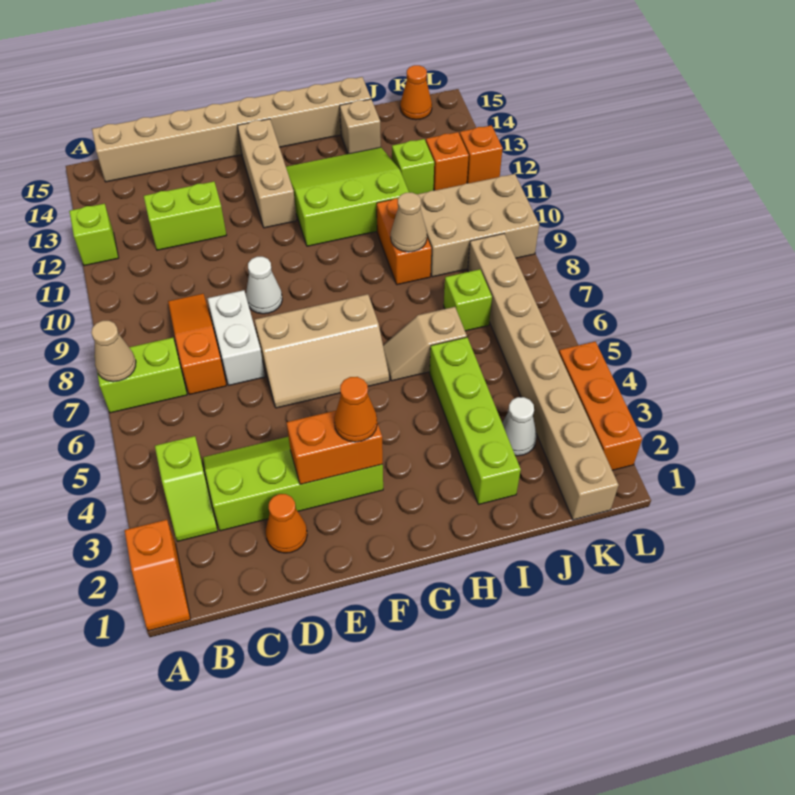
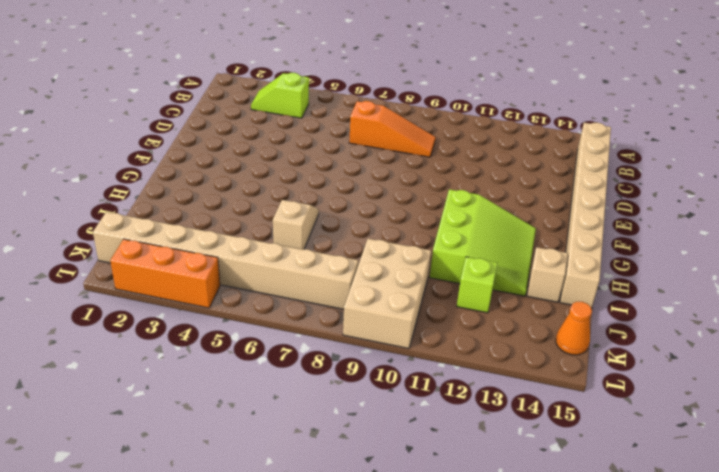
none -> orange 1x2 slope [125,520,191,631]
none -> lime 1x2 brick [94,338,187,413]
none -> lime 1x1 brick [69,204,118,266]
none -> lime 2x4 slope [203,437,383,531]

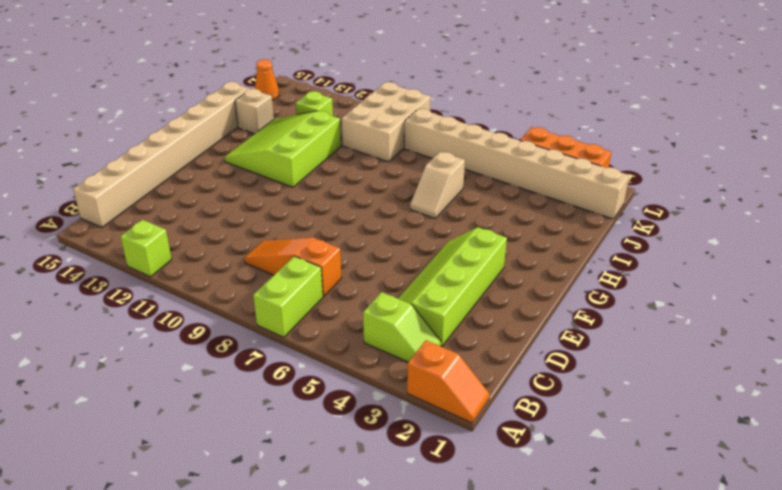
none -> lime 1x2 brick [144,182,227,250]
none -> orange 1x1 cone [266,494,307,553]
none -> white 1x2 brick [208,290,265,385]
none -> tan 2x3 slope [255,294,389,408]

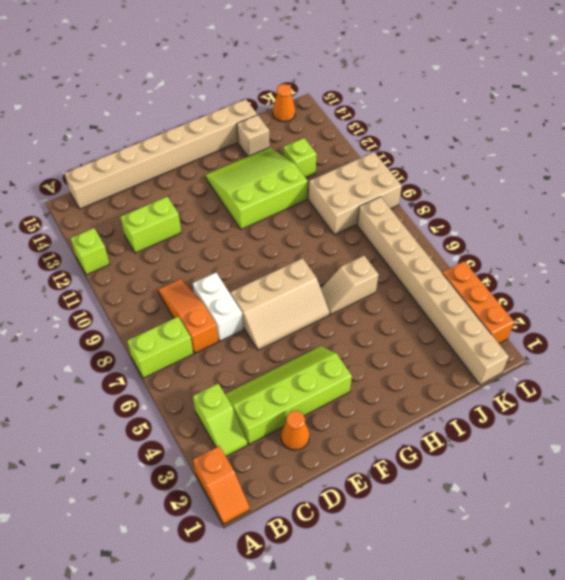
none -> white 1x1 cone [246,257,282,314]
none -> tan 1x3 brick [237,119,297,228]
none -> lime 1x4 brick [430,337,521,505]
none -> orange 1x2 brick [377,198,431,285]

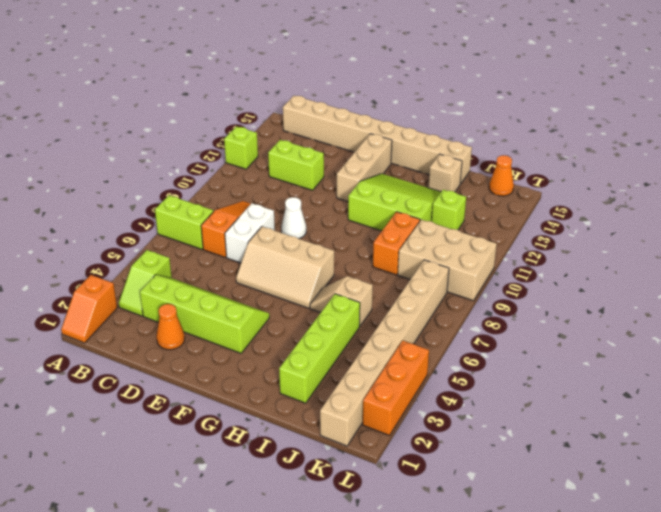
none -> white 1x1 cone [502,397,537,456]
none -> lime 1x1 brick [444,269,492,331]
none -> orange 1x1 brick [426,132,469,191]
none -> orange 1x1 brick [460,125,503,183]

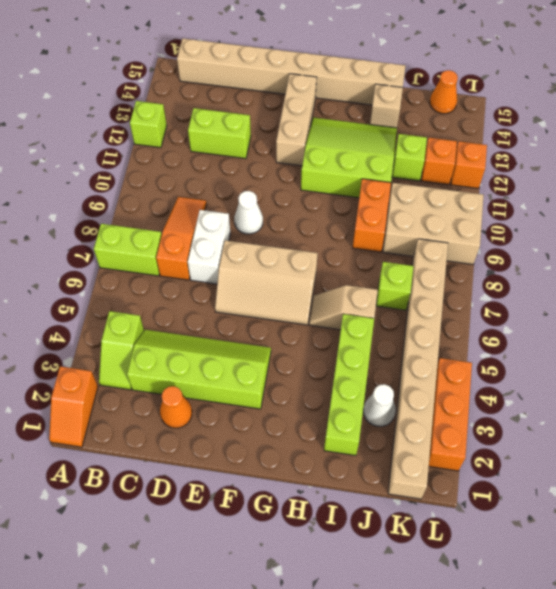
none -> tan 1x1 cone [91,321,136,382]
none -> orange 1x2 brick [286,411,383,485]
none -> tan 1x1 cone [391,193,427,252]
none -> orange 1x1 cone [334,377,377,442]

